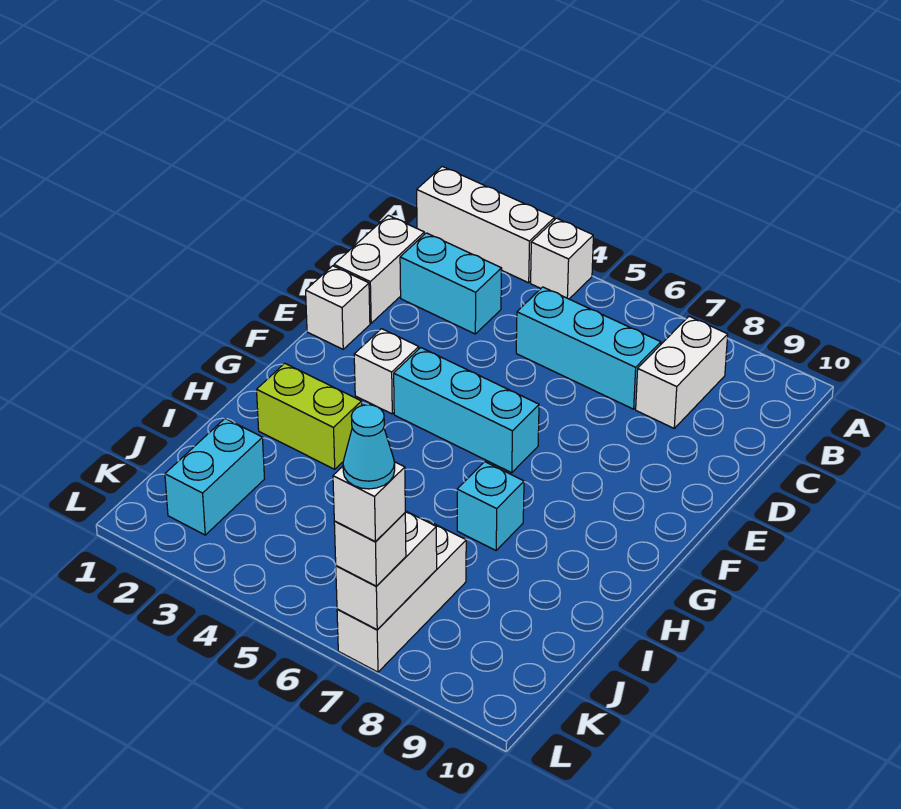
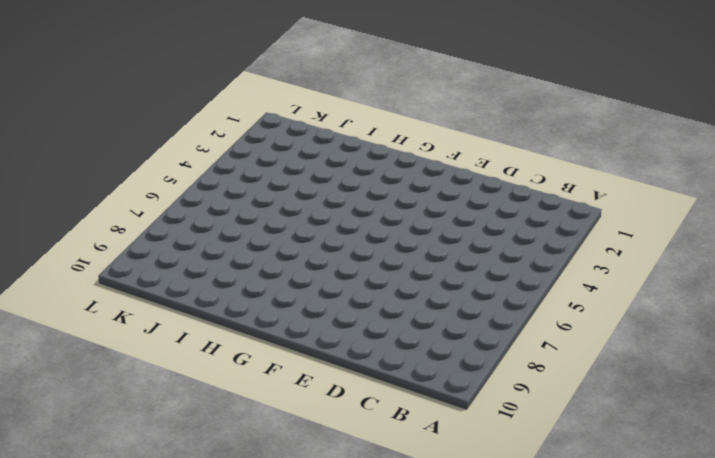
none -> white 1x3 brick [417,166,555,283]
none -> white 1x1 brick [531,218,593,299]
none -> white 1x2 brick [636,316,728,428]

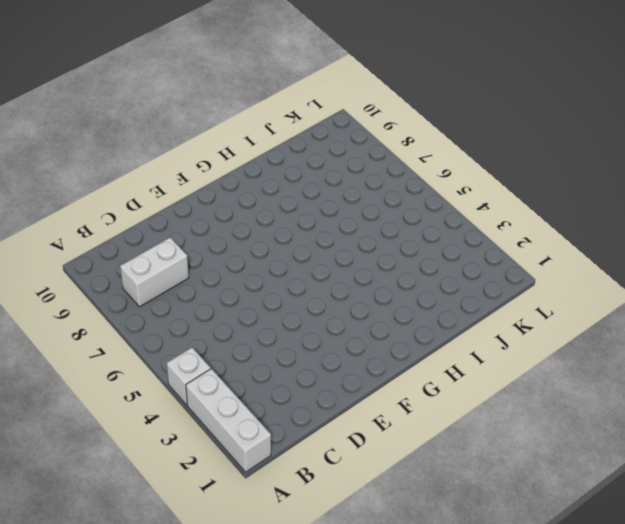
none -> white 1x2 brick [334,215,424,323]
none -> cyan 1x2 brick [400,233,502,334]
none -> cyan 1x3 brick [516,287,661,409]

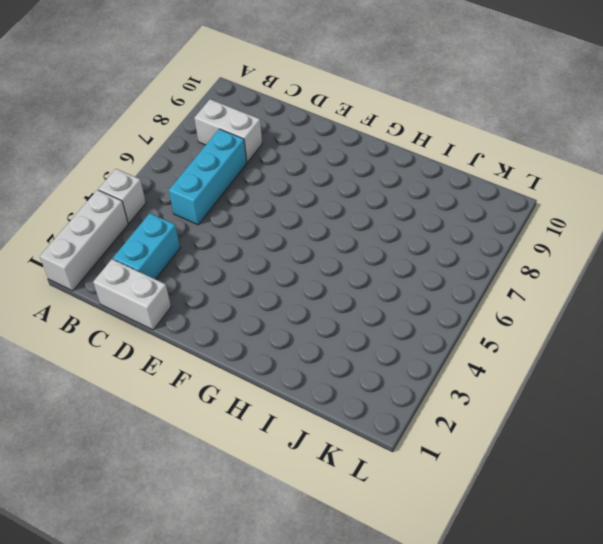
none -> white 1x1 brick [306,266,370,349]
none -> white 1x1 brick [354,329,419,414]
none -> cyan 1x3 brick [394,348,539,473]

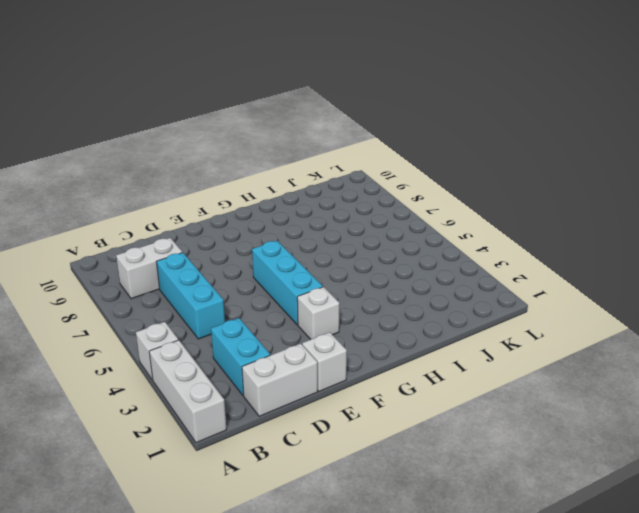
none -> lime 1x2 brick [257,363,362,469]
none -> cyan 1x1 brick [457,462,524,550]
none -> cyan 1x2 brick [165,419,265,535]

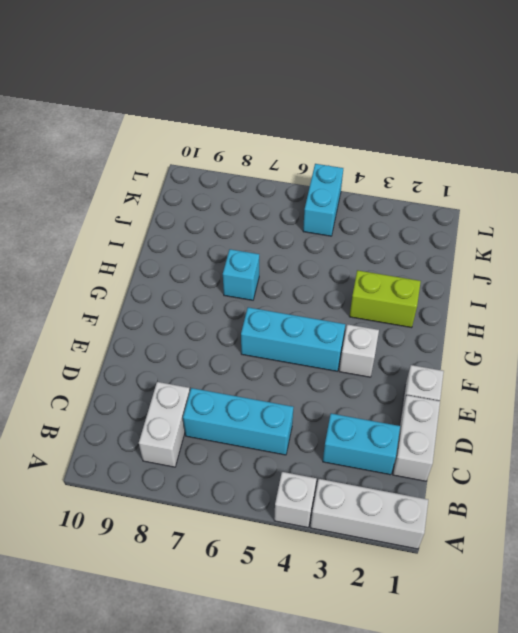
cyan 1x2 brick [303,164,343,236] -> cyan 1x2 brick moved to [165,419,265,535]
none -> white 1x3 brick [337,520,466,672]
none -> white 1x2 brick [336,511,437,630]
none -> white 1x1 brick [334,513,406,586]

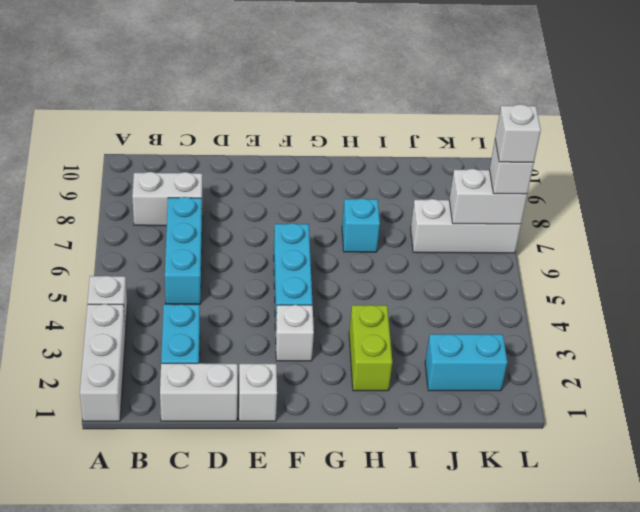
none -> cyan 1x1 cone [343,405,395,489]

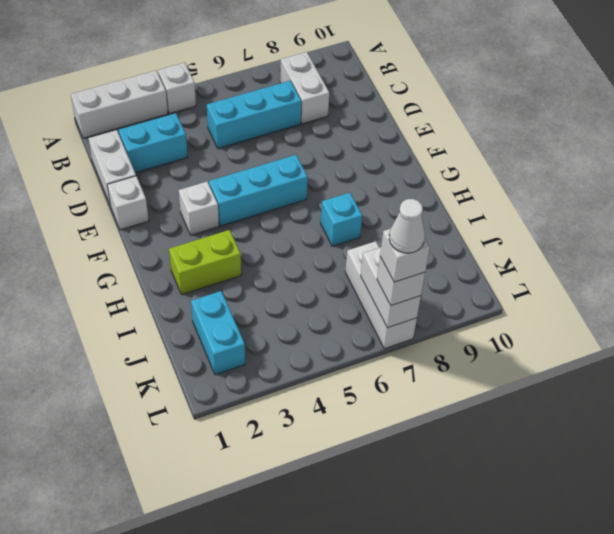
white 1x1 cone [389,199,425,253] -> cyan 1x1 cone [343,405,395,489]

